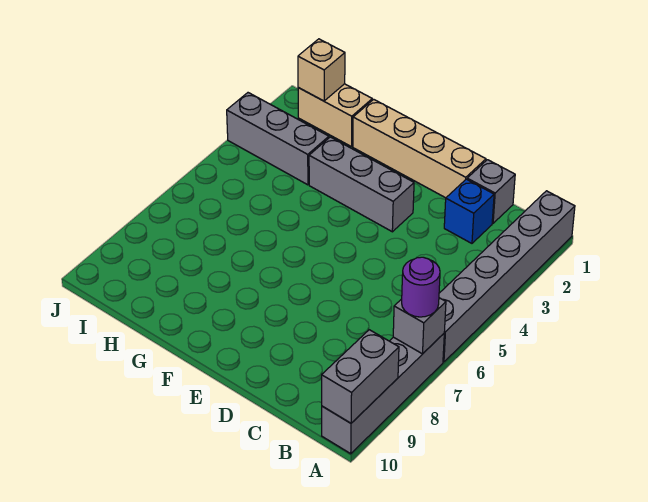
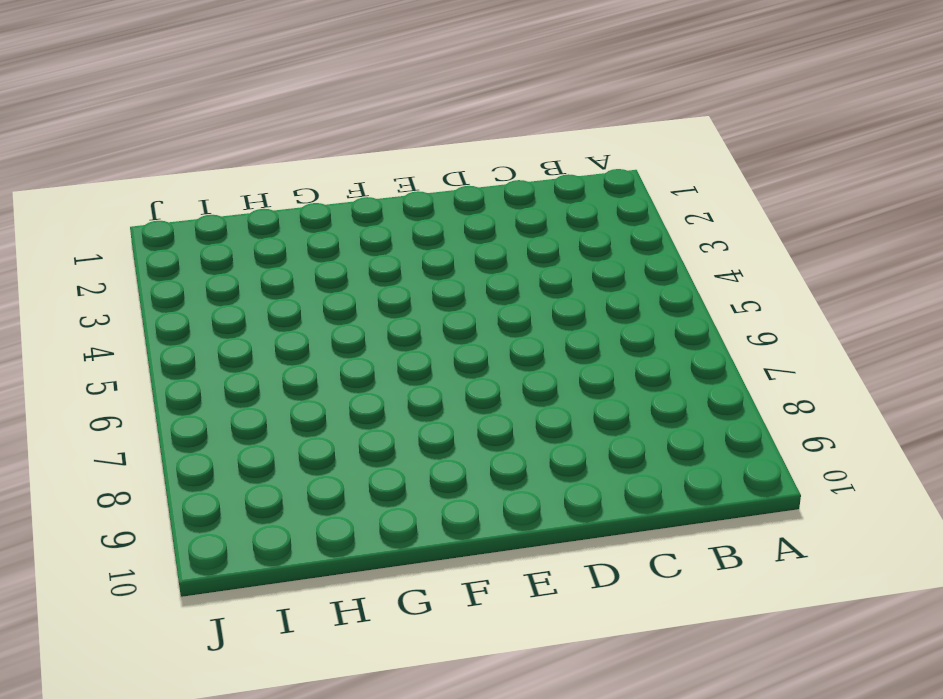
none -> grey 1x6 brick [439,191,575,362]
none -> grey 1x4 brick [322,334,444,454]
none -> grey 1x1 brick [467,160,515,223]

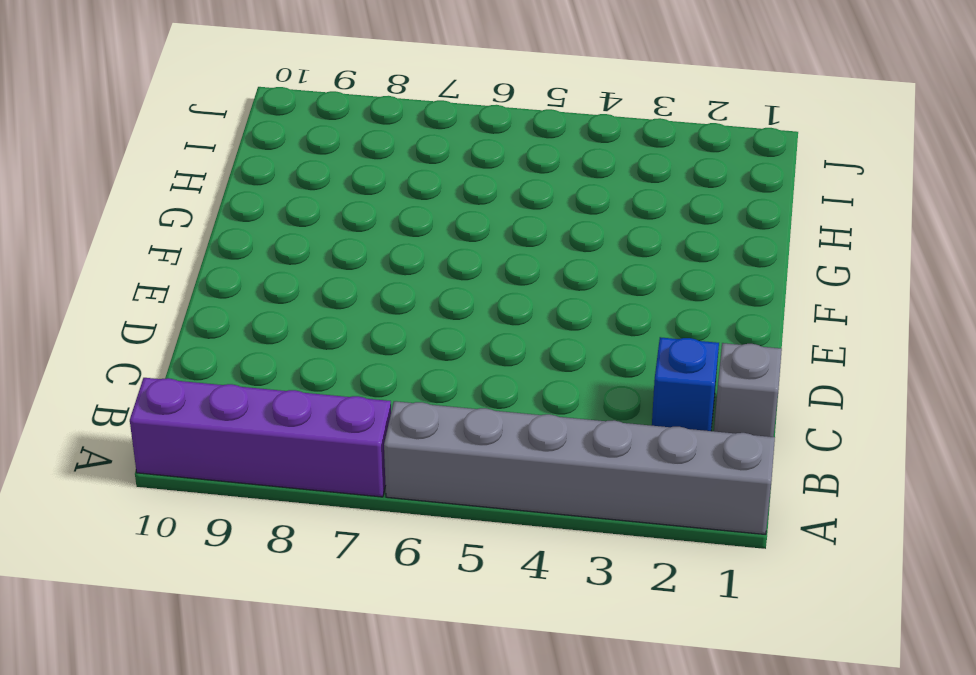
purple 1x4 brick [130,378,391,497] -> grey 1x4 brick [322,334,444,454]
none -> tan 1x4 brick [353,99,486,198]
none -> grey 1x3 brick [309,137,414,232]
none -> tan 1x2 brick [298,84,372,147]

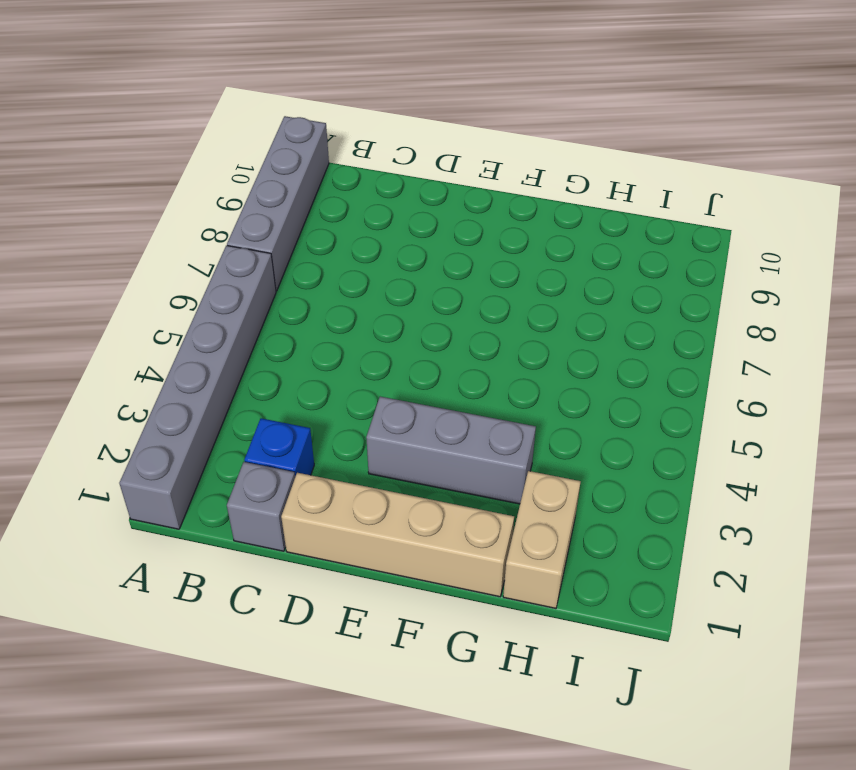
tan 1x2 brick [503,471,581,608] -> tan 1x2 brick turned to [298,84,372,147]
none -> grey 1x3 brick [227,93,329,185]
none -> grey 1x1 brick [393,298,446,354]
none -> grey 1x2 brick [322,330,399,423]

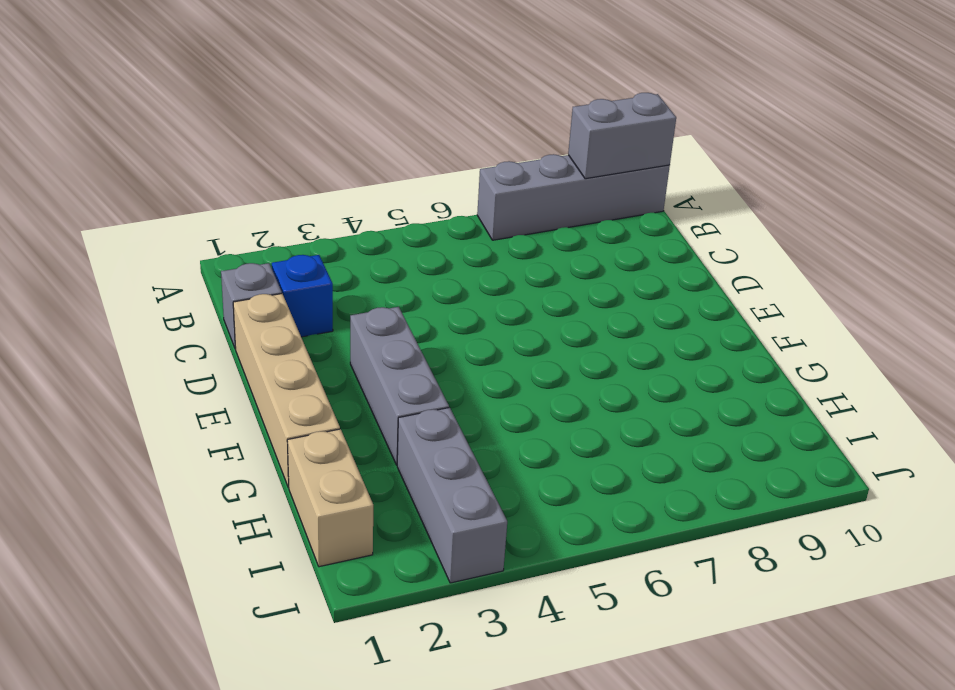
none -> grey 1x6 brick [439,191,575,362]
none -> grey 1x1 brick [393,298,446,354]
none -> tan 1x1 brick [298,39,345,101]

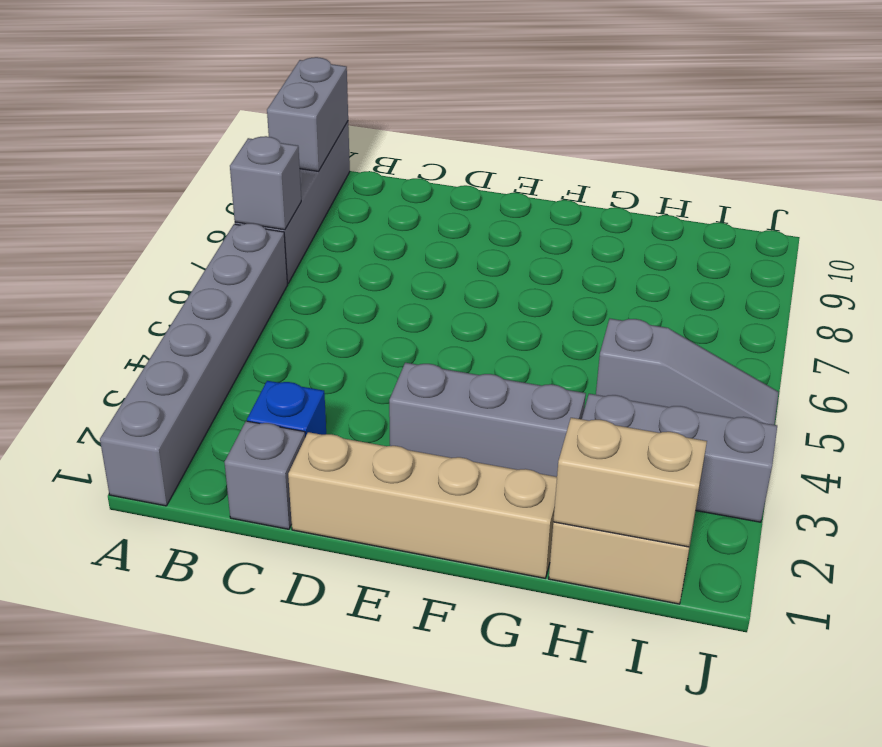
tan 1x2 brick [553,418,707,547] -> tan 1x1 brick [298,39,345,101]
grey 1x3 slope [596,319,779,425] -> none
none -> purple 1x1 round brick [402,257,440,317]

